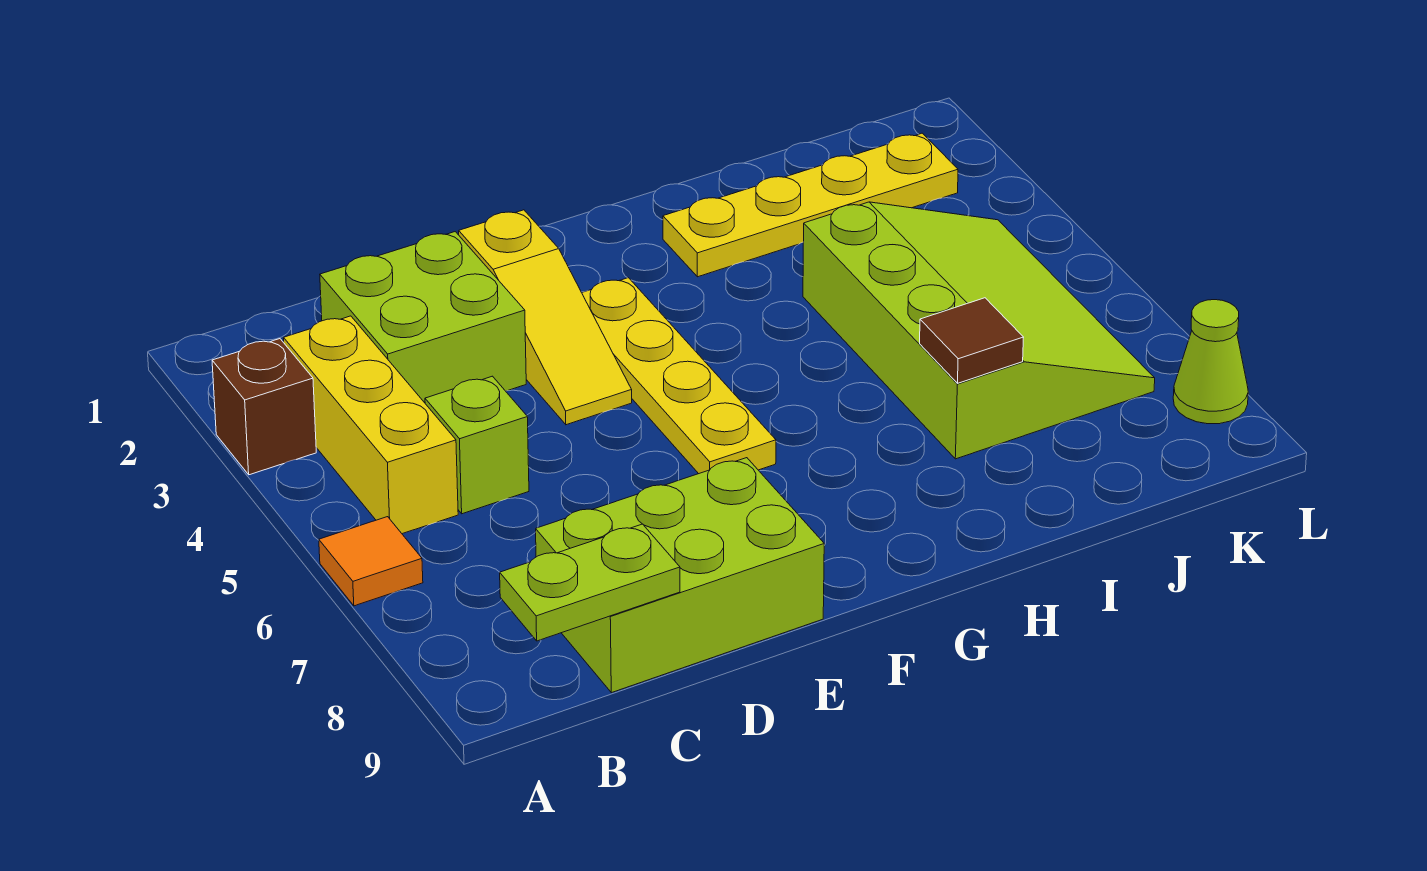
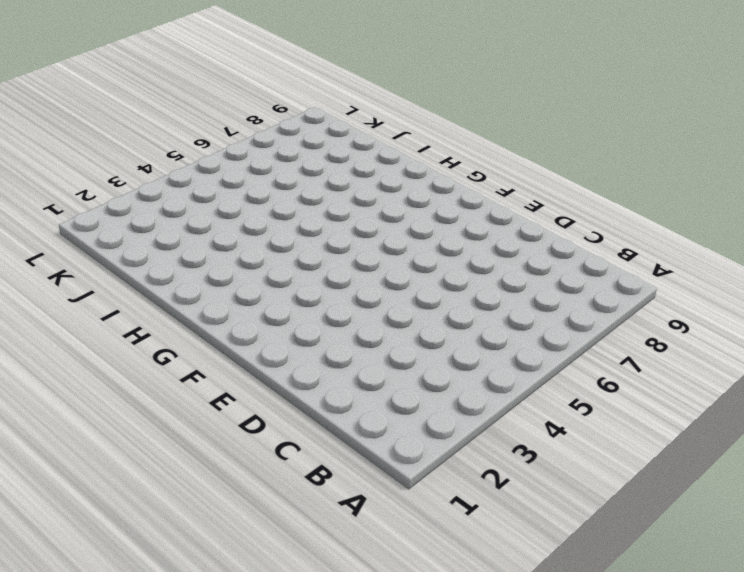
none -> brown 1x1 brick [212,339,316,475]
none -> orange 1x1 tile [319,517,423,606]
none -> yellow 1x3 brick [284,316,458,534]

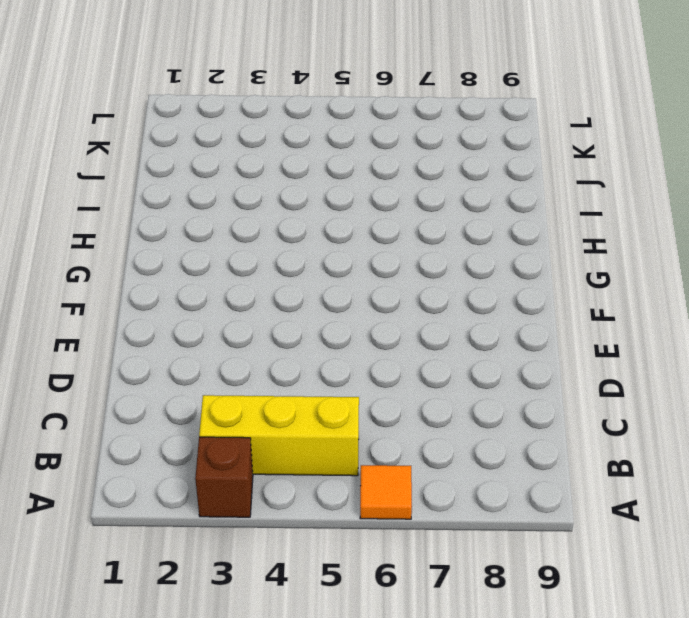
none -> lime 2x2 brick [320,232,526,403]
none -> lime 1x1 brick [425,376,529,514]
none -> lime 2x3 brick [536,458,824,693]

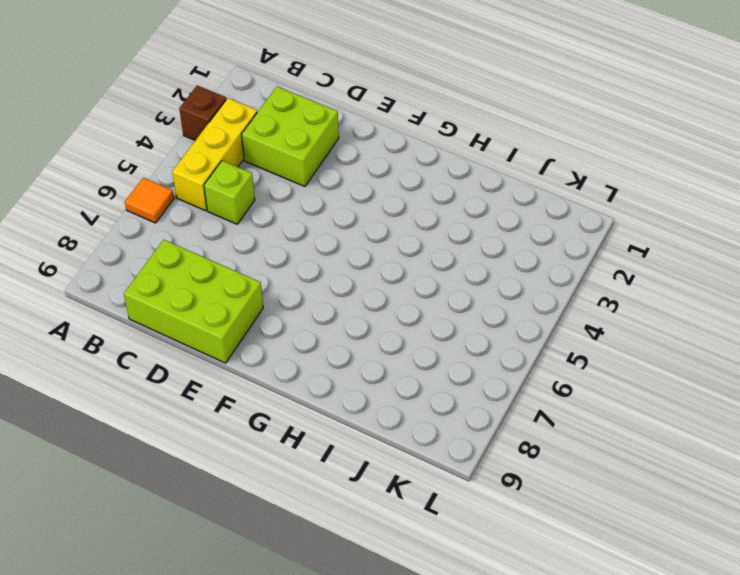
none -> yellow 1x3 slope [459,210,632,425]
none -> yellow 1x4 plate [582,278,776,474]
none -> yellow 1x4 plate [663,133,958,277]

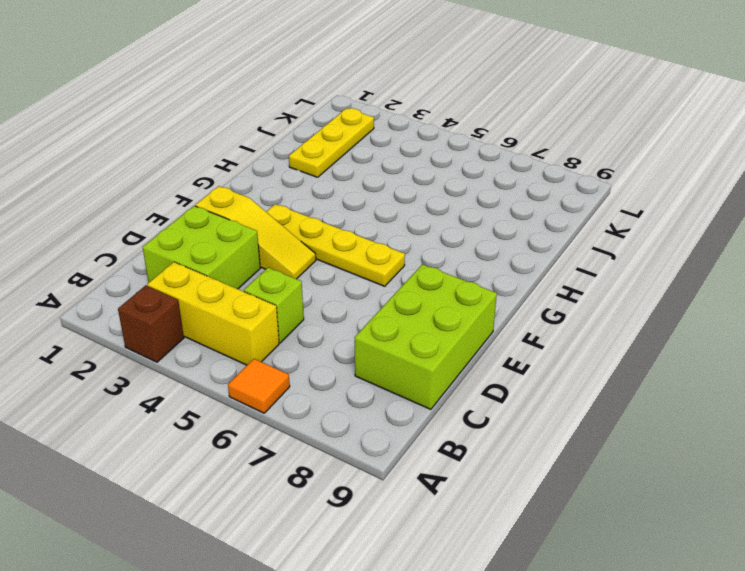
yellow 1x3 plate [289,108,374,177] -> yellow 1x4 plate [663,133,958,277]
none -> lime 3x4 slope [803,202,1155,459]
none -> lime 1x1 cone [1173,300,1248,424]
none -> lime 1x2 plate [500,524,680,641]

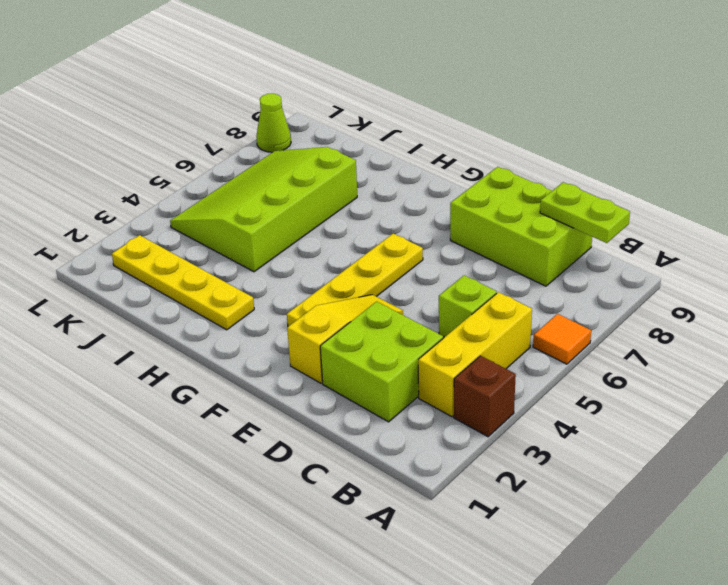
none -> brown 1x1 tile [920,298,1024,383]

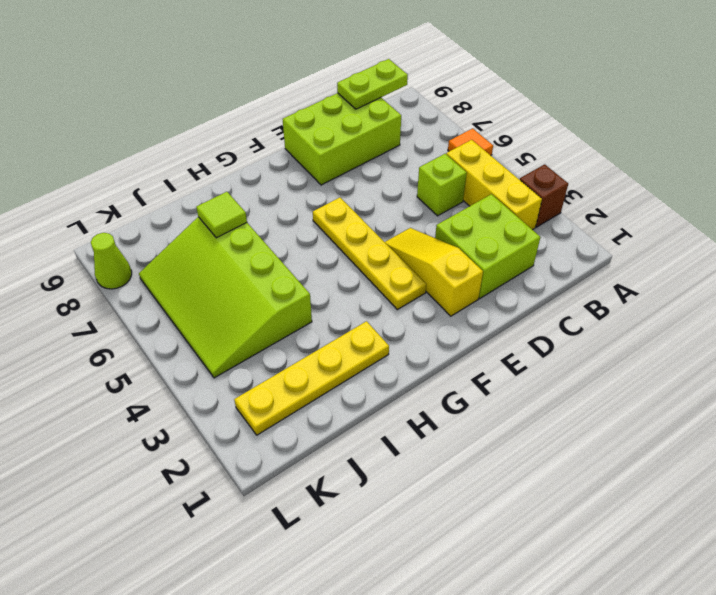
lime 1x1 tile [196,192,247,238] -> brown 1x1 tile [920,298,1024,383]

